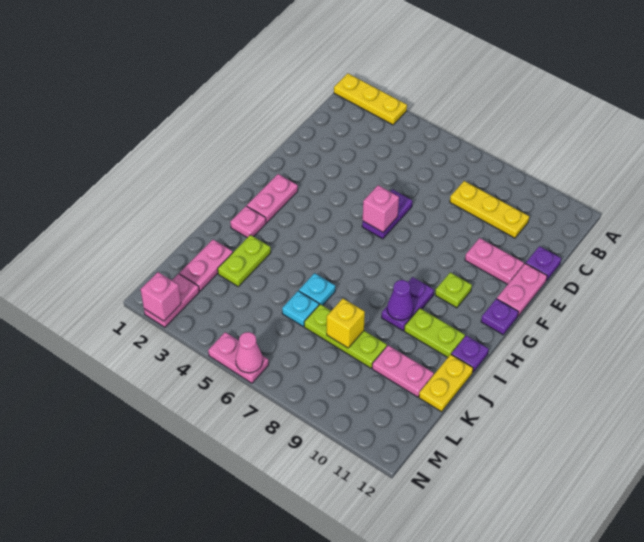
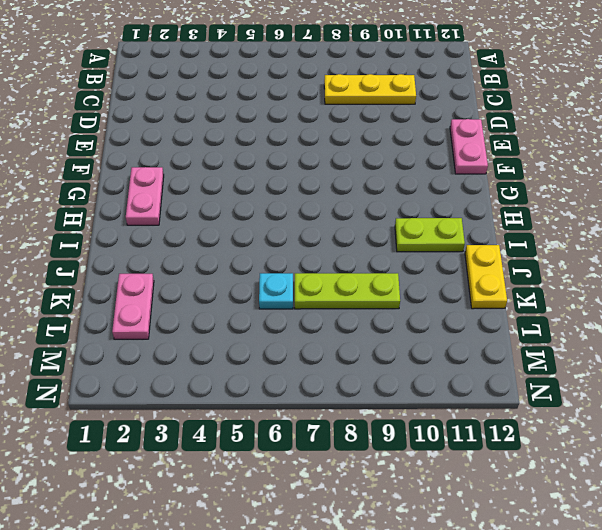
none -> yellow 1x3 plate [334,73,407,125]
none -> purple 1x1 plate [526,246,561,281]
none -> purple 1x2 plate [362,189,412,239]

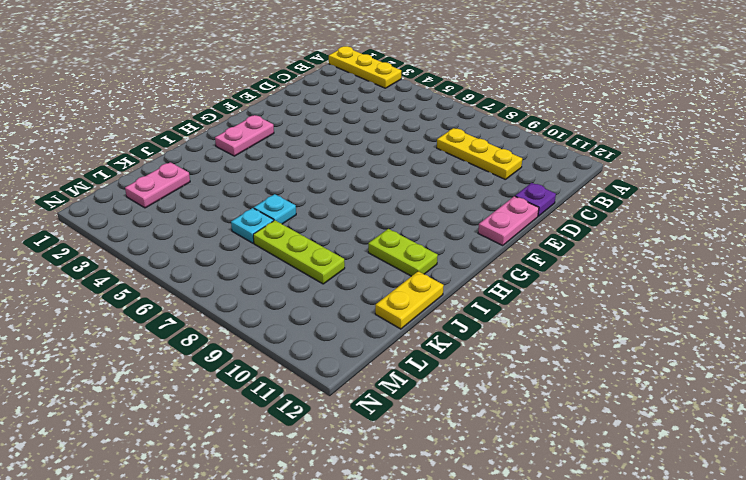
none -> purple 1x2 plate [362,189,412,239]
none -> pink 1x2 plate [465,238,524,284]
none -> lime 1x1 plate [435,272,472,308]

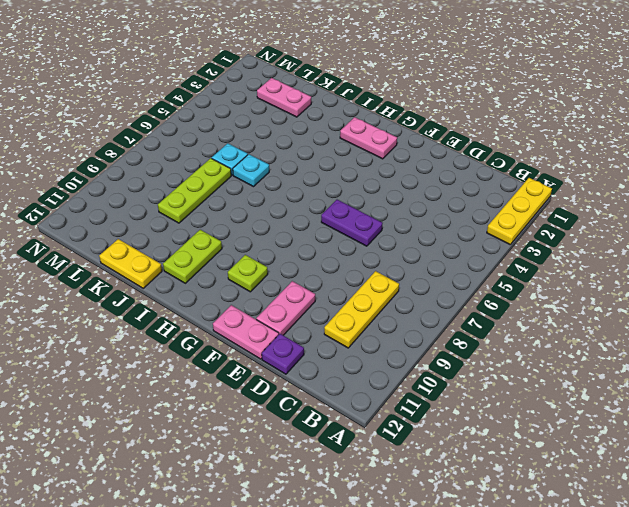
none -> purple 1x1 plate [481,299,518,335]
none -> purple 1x2 plate [382,277,434,331]
none -> pink 1x1 plate [230,206,266,238]

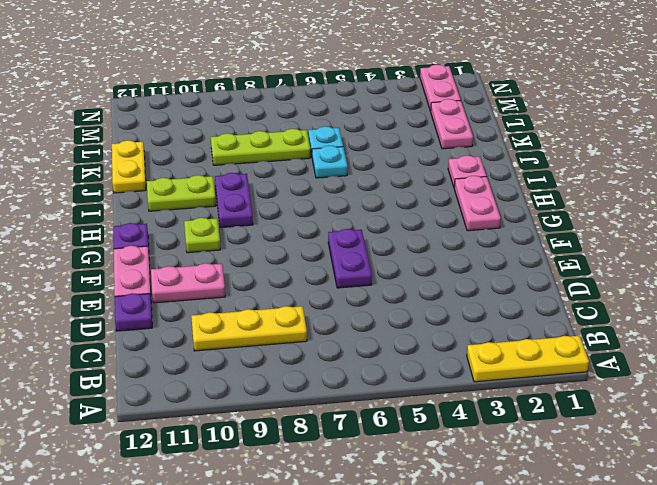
none -> purple 1x1 plate [451,336,489,372]
none -> lime 1x2 plate [218,235,271,286]
none -> pink 1x2 plate [372,345,434,397]

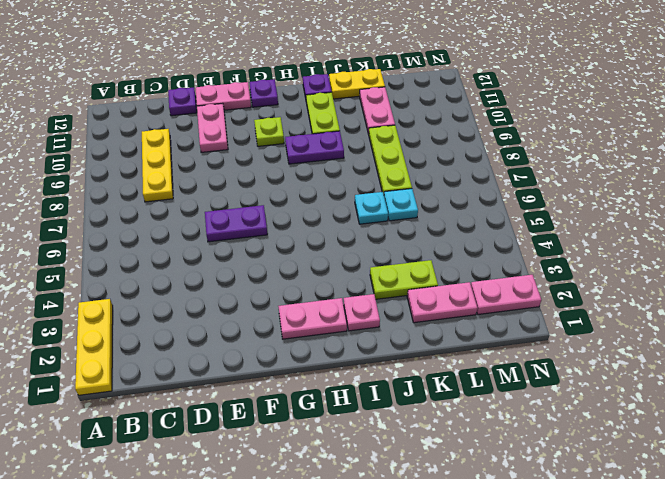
none -> pink 1x2 plate [208,332,269,383]
none -> pink 1x1 brick [363,185,399,232]
none -> purple 1x1 cone [387,280,414,320]

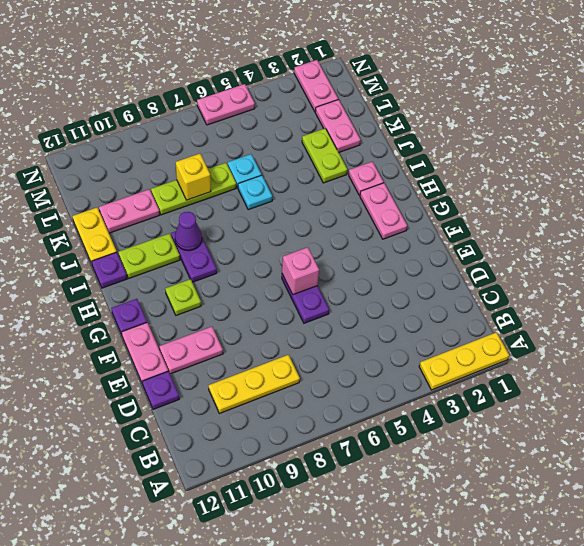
none -> pink 1x1 brick [141,272,181,321]
none -> pink 1x1 cone [236,332,263,373]

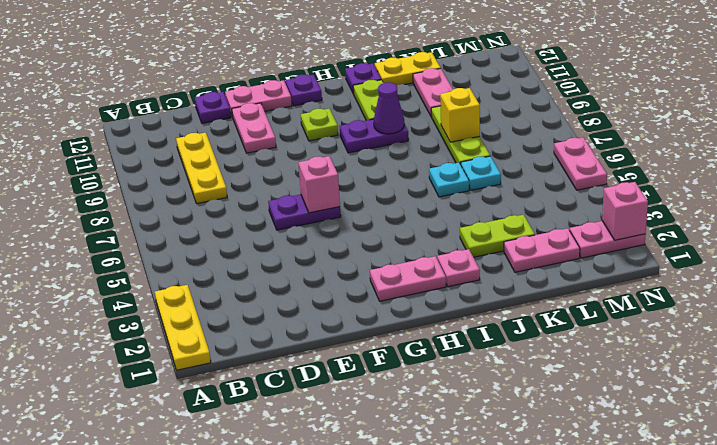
none -> pink 1x1 cone [236,332,263,373]

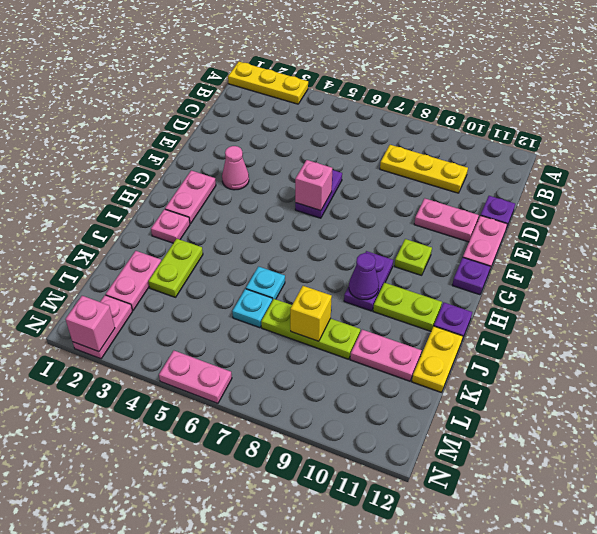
pink 1x1 cone [222,146,249,190] -> pink 1x1 cone moved to [236,332,263,373]

